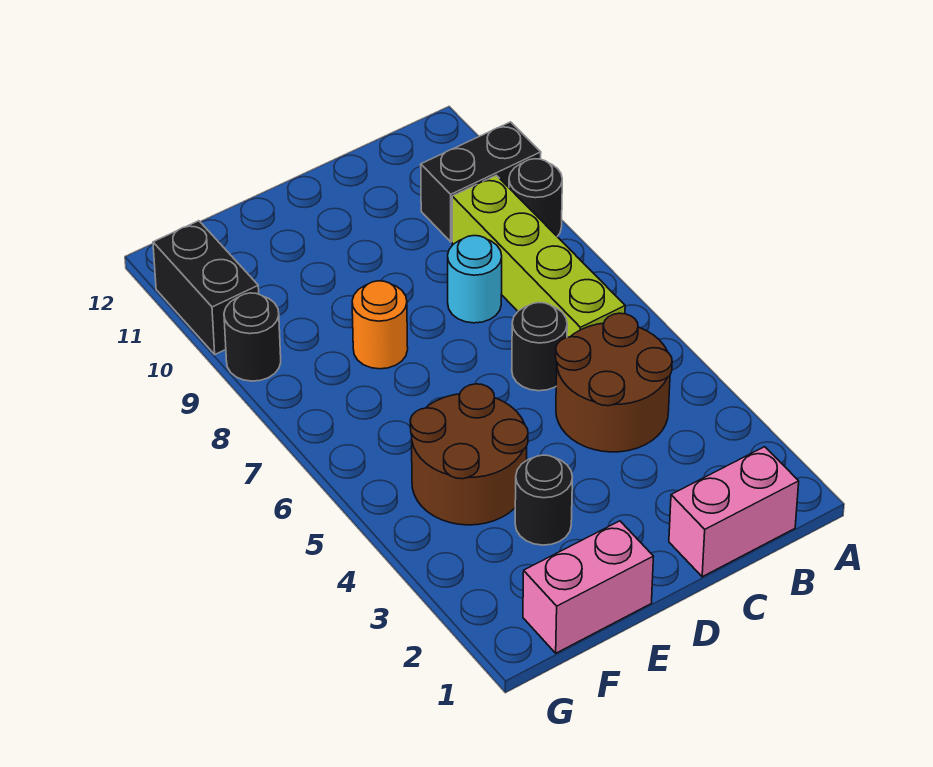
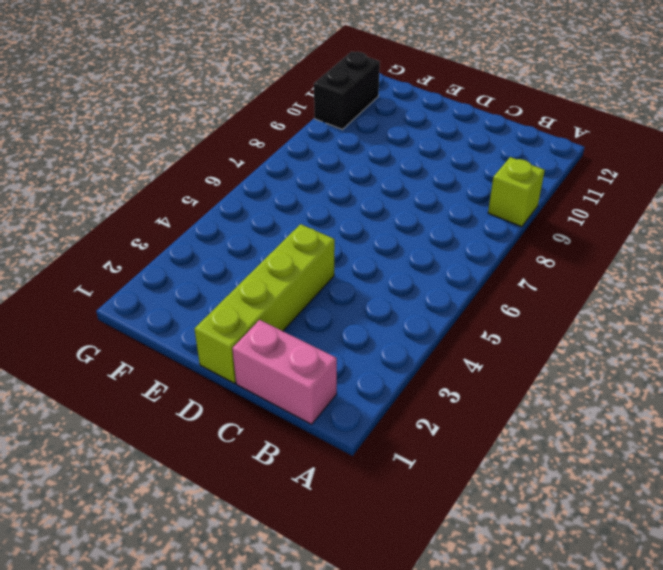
lime 1x1 brick [488,157,545,227] -> black 1x1 round brick [509,159,562,236]
lime 1x4 brick [195,224,335,383] -> lime 1x4 brick moved to [452,175,625,337]
none -> black 1x2 brick [421,122,541,242]
none -> brown 2x2 round brick [556,313,672,452]
none -> black 1x1 round brick [512,303,567,391]

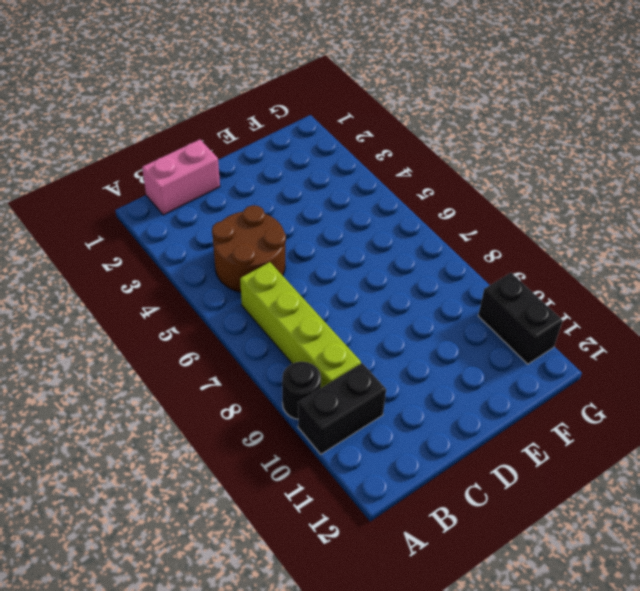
none -> black 1x1 round brick [512,303,567,391]
none -> cyan 1x1 round brick [448,236,502,323]
none -> pink 1x2 brick [523,521,653,653]

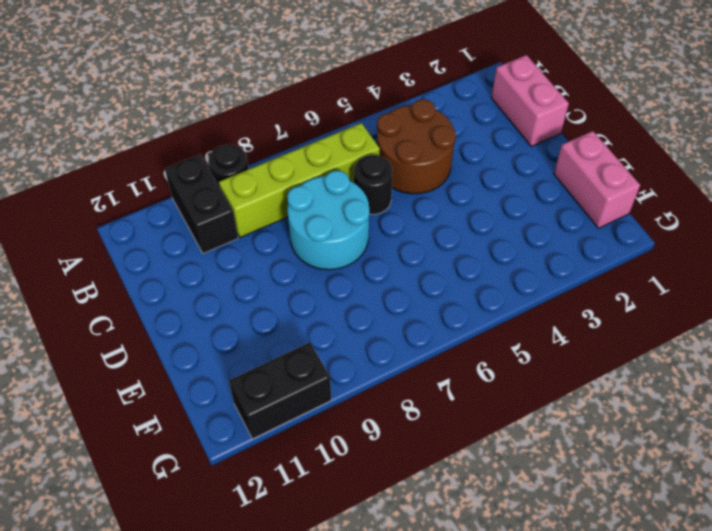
cyan 2x2 round brick [287,171,369,270] -> cyan 1x1 round brick [448,236,502,323]
none -> black 1x1 round brick [515,455,573,545]
none -> brown 2x2 round brick [410,384,528,525]
none -> orange 1x1 round brick [352,281,408,369]

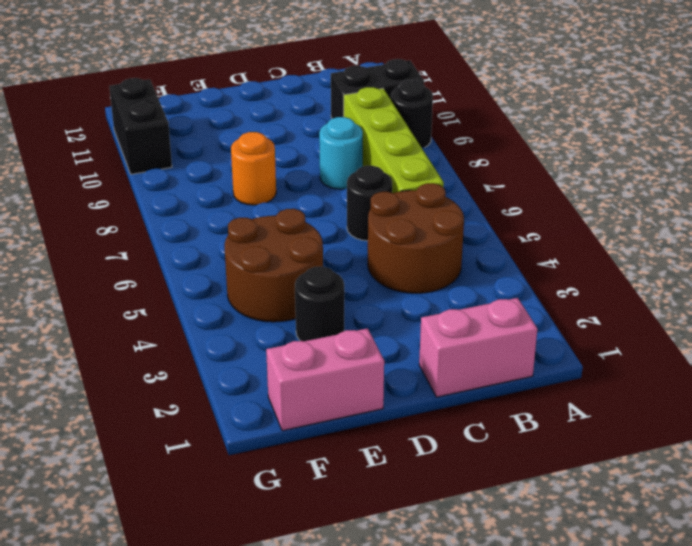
none -> black 1x1 round brick [224,293,281,381]

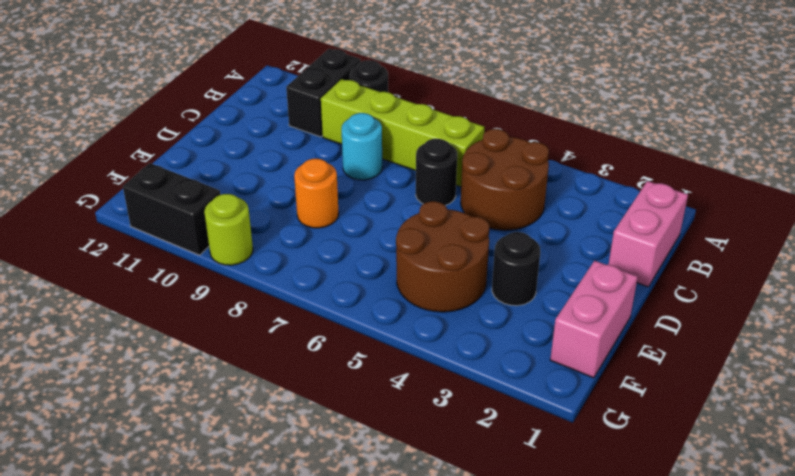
lime 1x1 round brick [204,194,253,265] -> black 1x1 round brick [224,293,281,381]

